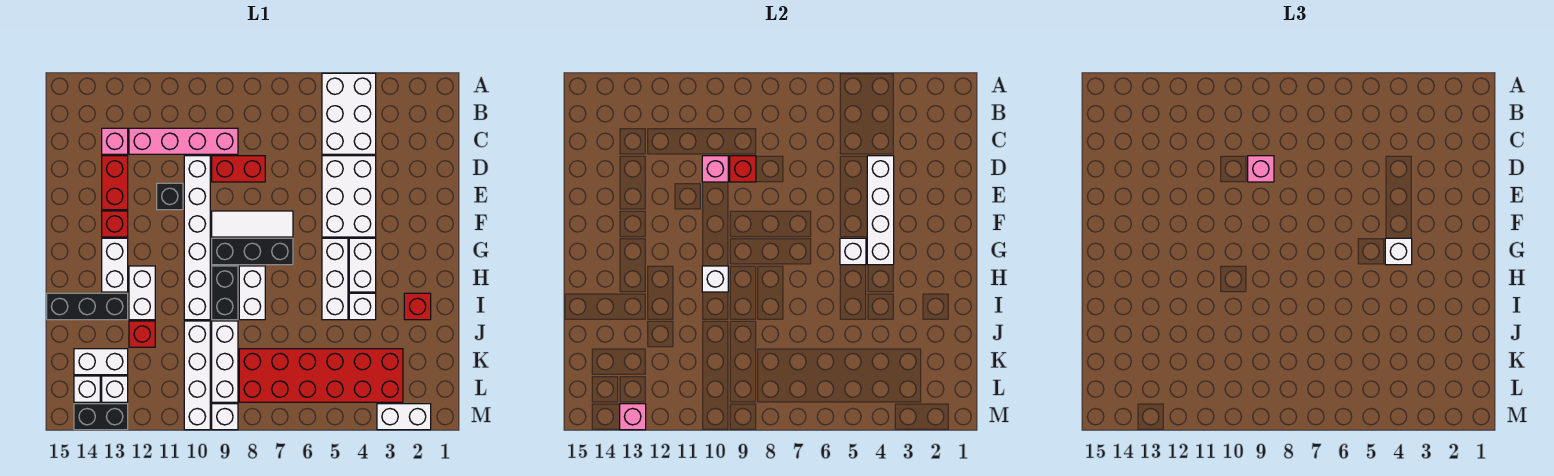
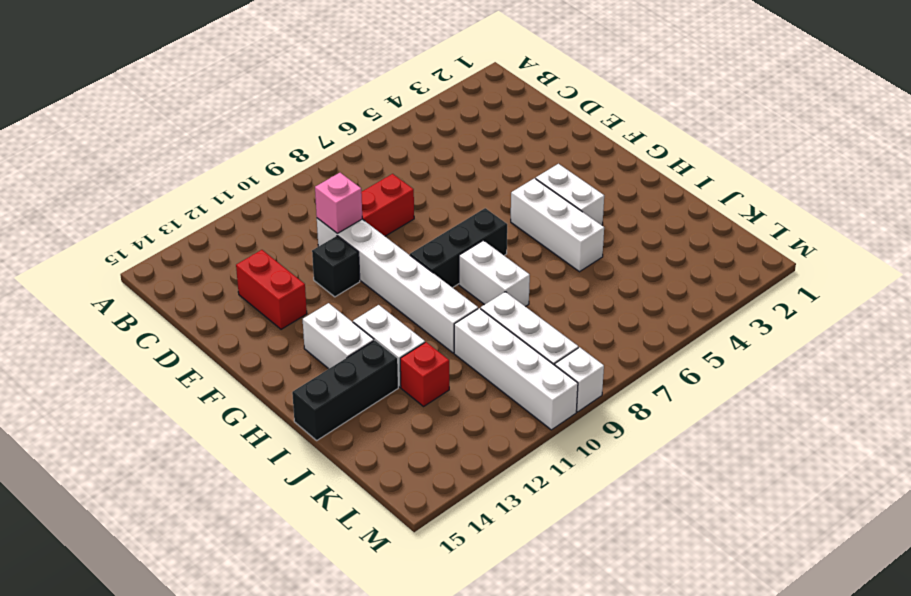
none -> white 2x3 brick [322,73,376,154]
none -> pink 1x4 brick [129,128,238,154]
none -> pink 1x1 brick [102,128,128,154]
none -> white 2x3 brick [322,156,376,237]

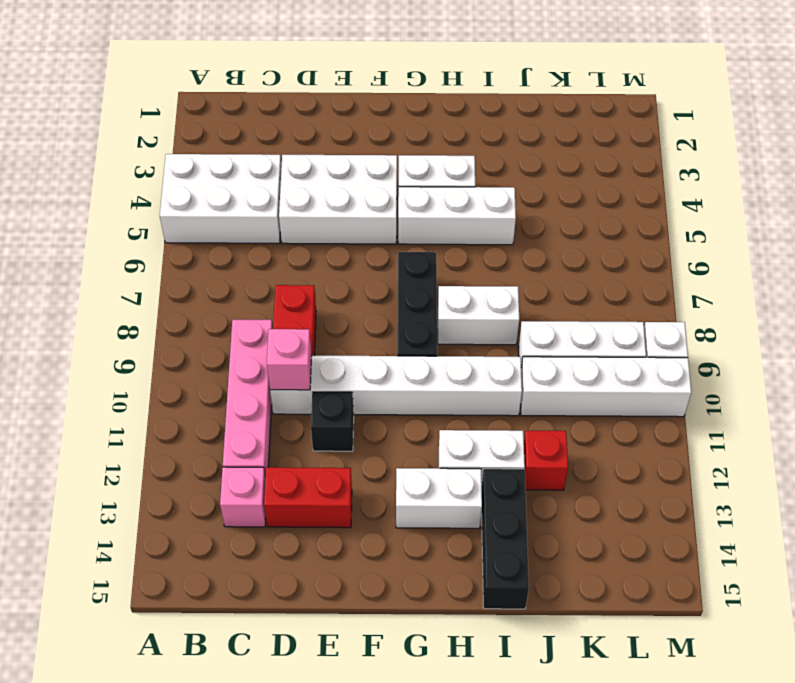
none -> white 1x3 tile [212,211,293,237]
none -> red 1x1 brick [102,211,128,237]
none -> black 1x2 brick [212,266,238,320]
none -> red 1x1 brick [404,293,431,320]

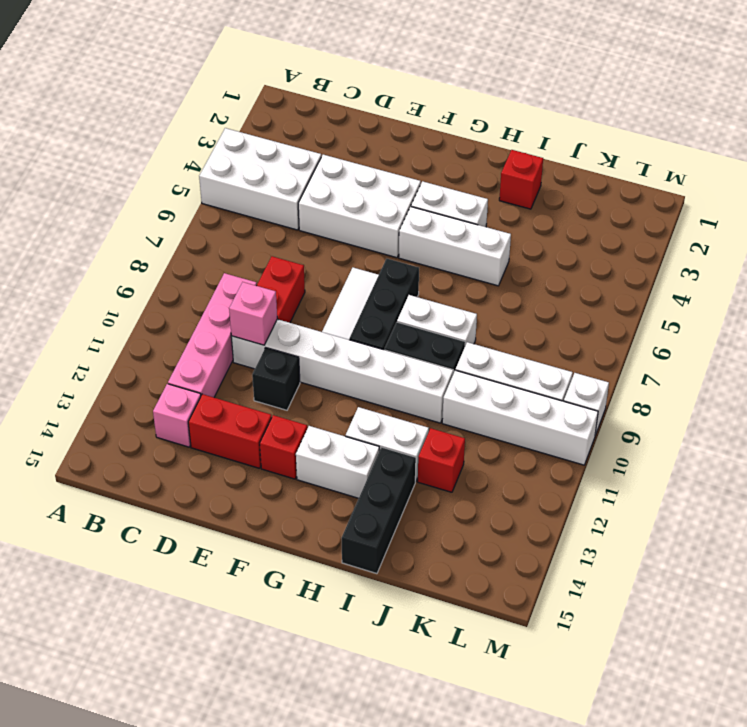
none -> white 1x1 brick [349,293,376,320]
none -> red 2x6 brick [239,349,403,402]
none -> white 1x2 brick [74,349,128,375]
none -> white 1x1 brick [102,376,128,402]

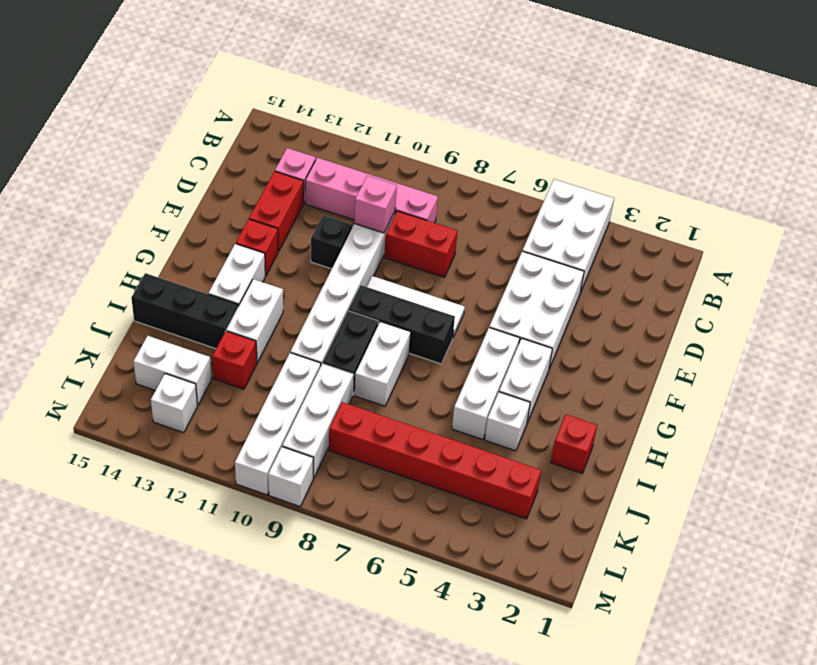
red 1x6 brick [329,402,541,519] -> red 2x6 brick [239,349,403,402]
none -> white 1x1 brick [74,376,100,402]
none -> white 1x2 brick [377,404,431,430]
none -> black 1x2 brick [74,404,128,430]
none -> white 1x4 brick [867,156,894,265]

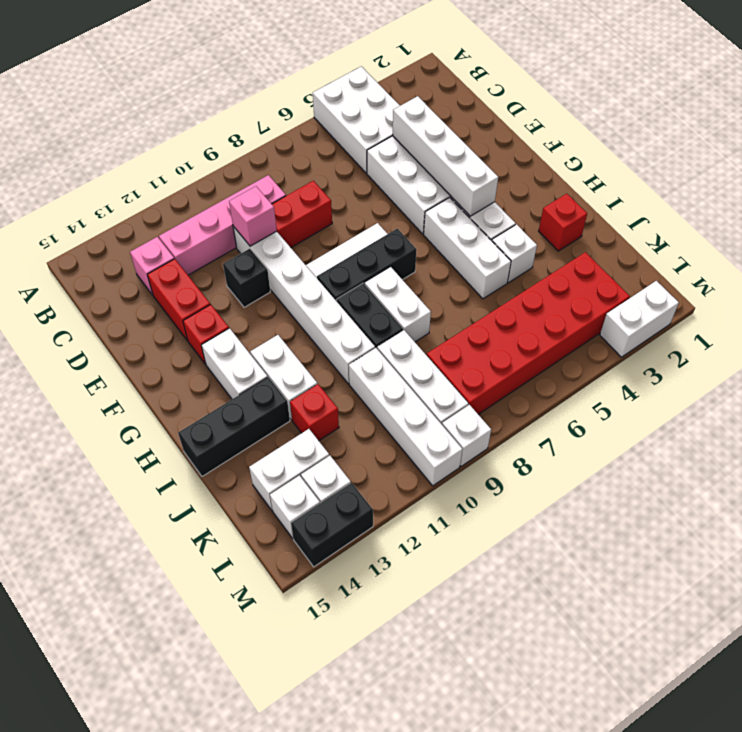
none -> red 1x1 brick [730,156,756,182]
none -> white 1x1 brick [840,238,866,265]
none -> white 1x1 brick [702,266,728,292]
none -> pink 1x1 brick [620,404,646,430]

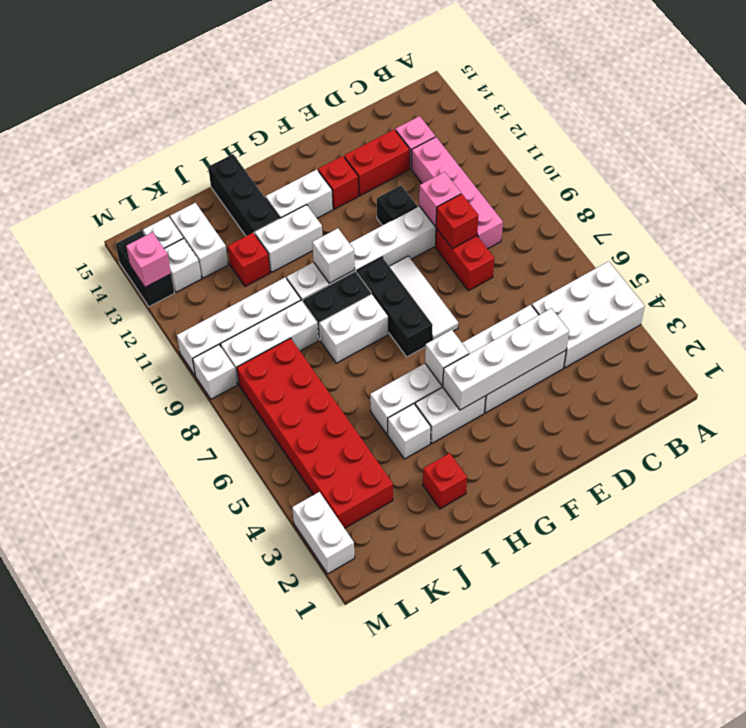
none -> pink 1x1 brick [1248,156,1274,182]
none -> white 1x1 brick [1385,238,1412,265]

